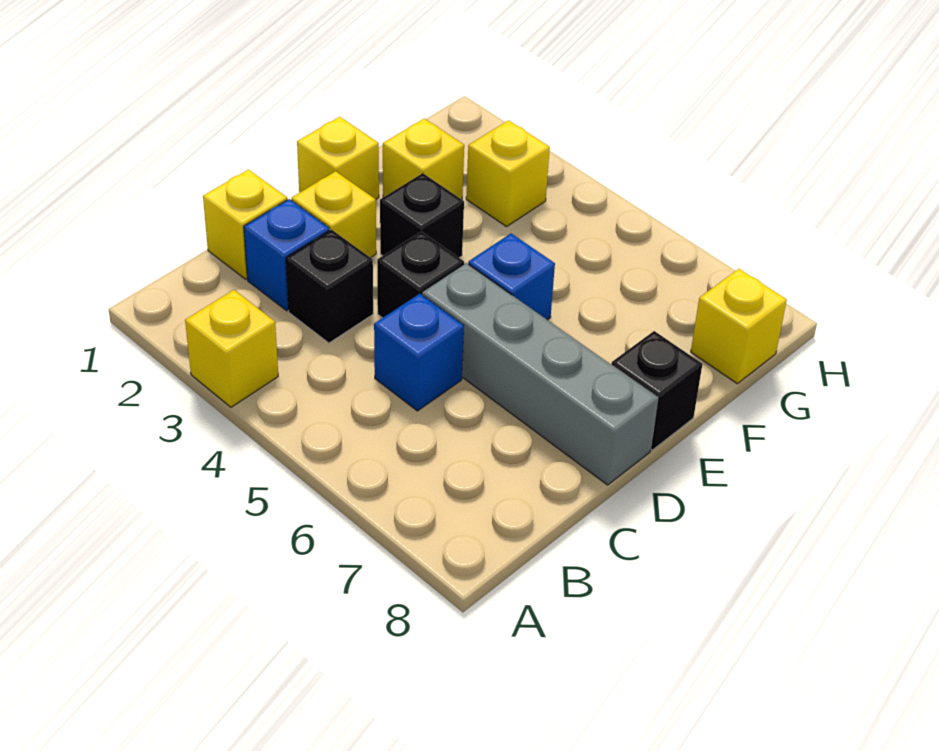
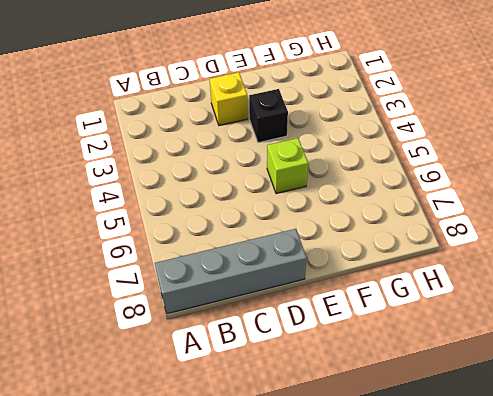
grey 1x4 brick [155,229,307,314] -> grey 1x4 brick turned to [422,263,658,485]
lime 1x1 brick [267,138,308,194] -> blue 1x1 brick [468,234,555,320]
none -> yellow 1x1 brick [185,290,278,407]
none -> yellow 1x1 brick [203,169,287,279]
none -> blue 1x1 brick [244,199,329,311]

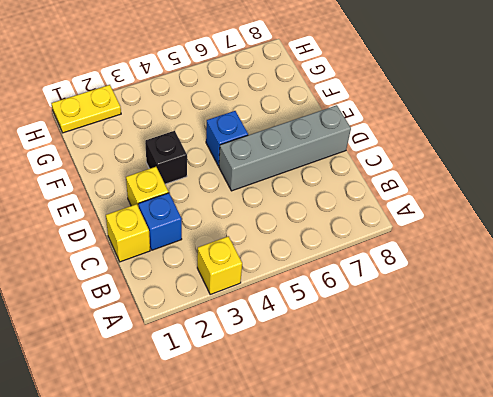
yellow 1x2 plate [51,85,121,133] -> none
none -> black 1x1 brick [286,229,373,343]
none -> blue 1x1 brick [374,294,464,411]
none -> black 1x1 brick [377,231,464,318]

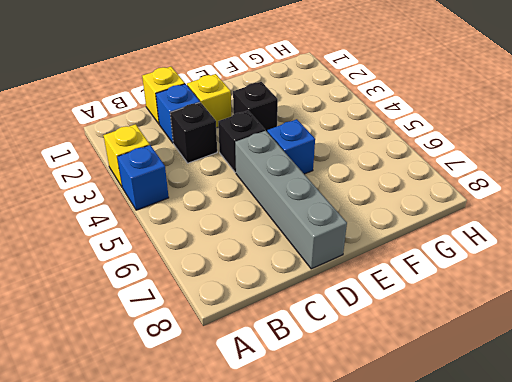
blue 1x1 brick [117,145,169,210] -> blue 1x1 brick moved to [374,294,464,411]
none -> yellow 1x1 brick [297,117,379,199]
none -> black 1x1 brick [611,331,702,450]
none -> yellow 1x1 brick [383,119,464,199]

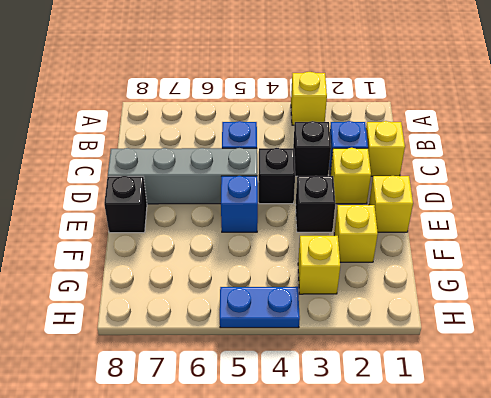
blue 1x2 plate [220,287,300,328] -> none
none -> yellow 1x1 brick [691,269,787,384]

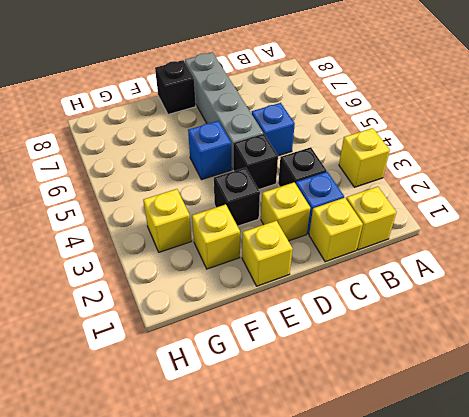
yellow 1x1 brick [346,187,396,250] -> yellow 1x1 brick moved to [691,269,787,384]

